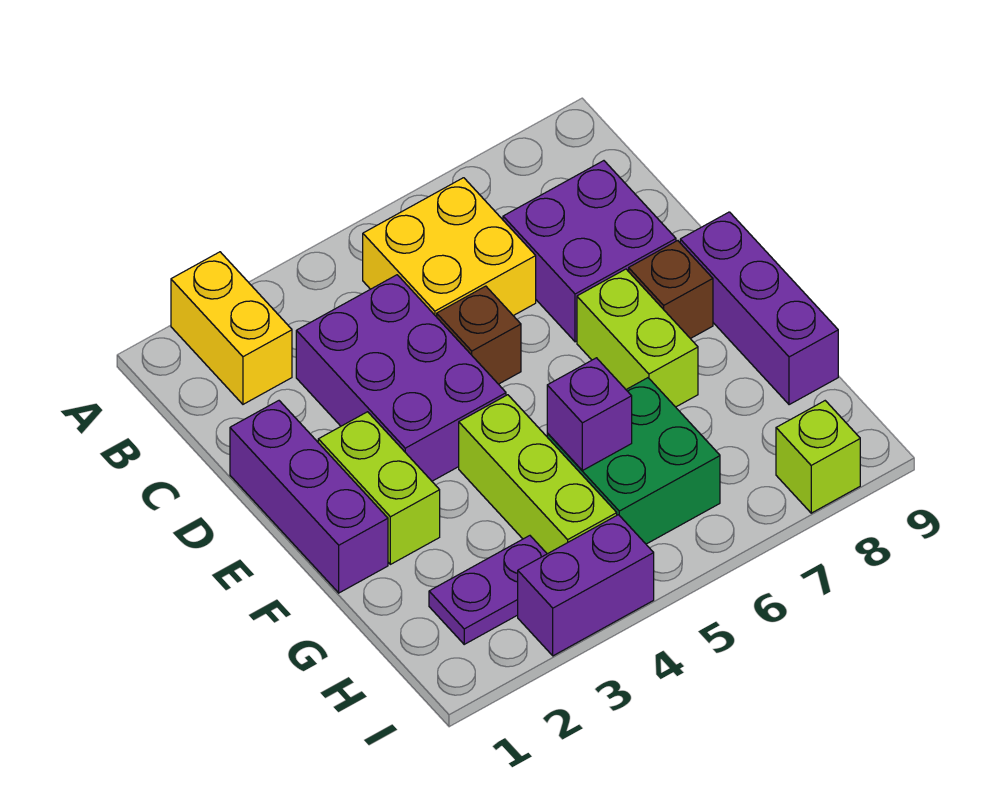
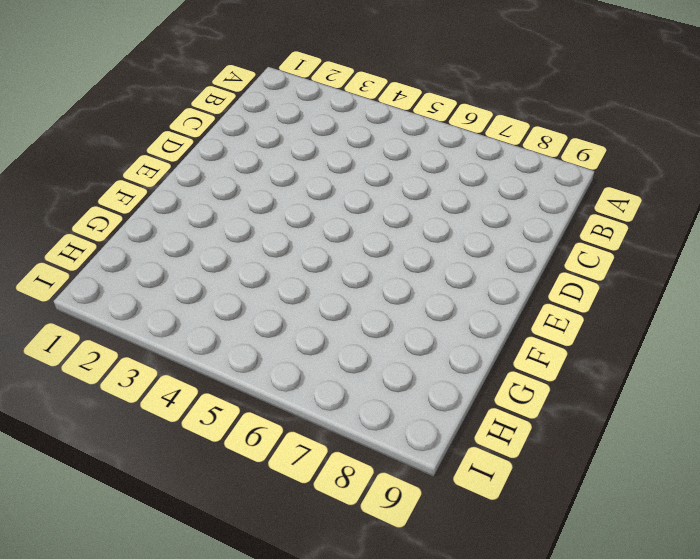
none -> yellow 1x2 brick [171,252,292,404]
none -> yellow 2x2 brick [363,178,536,317]
none -> purple 2x3 brick [296,275,506,481]

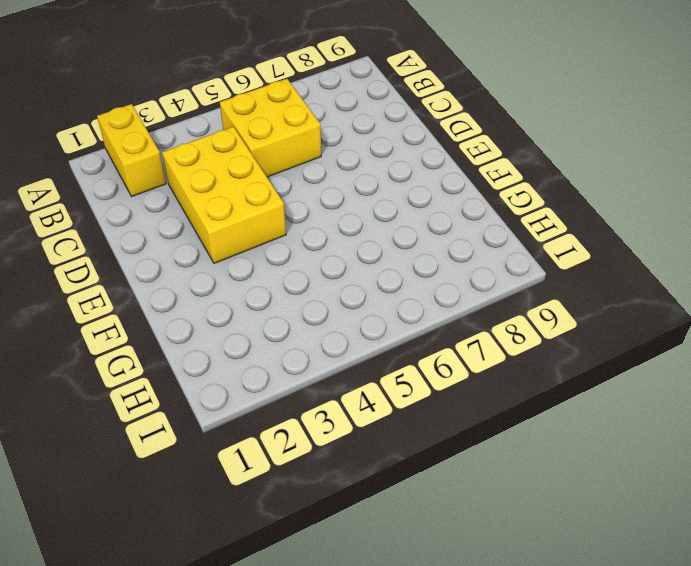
yellow 2x3 brick [162,127,286,263] -> purple 2x3 brick [296,275,506,481]
none -> purple 2x2 brick [503,161,676,342]
none -> purple 1x3 brick [230,401,388,593]
none -> brown 1x1 brick [437,286,521,384]

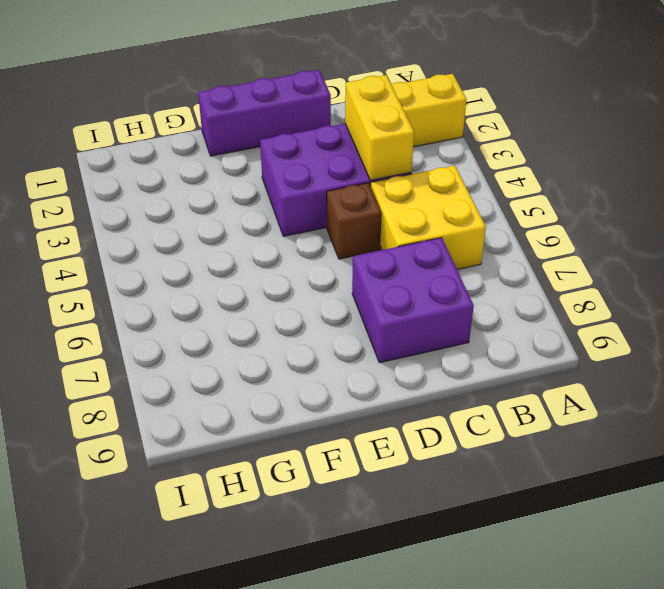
yellow 1x2 brick [345,75,414,180] -> none
none -> lime 1x2 brick [318,412,440,564]
none -> lime 1x2 brick [577,269,698,407]
none -> brown 1x1 brick [629,241,713,339]

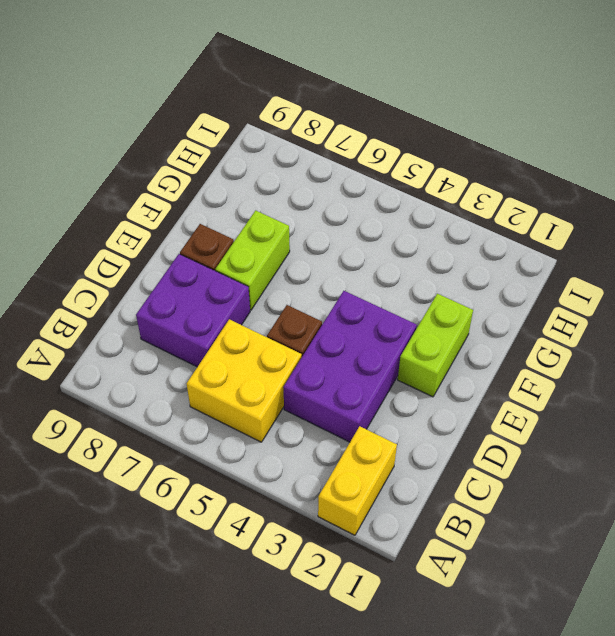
none -> purple 1x3 brick [230,401,388,593]
none -> purple 1x3 brick [680,212,838,405]
none -> lime 1x3 brick [459,395,617,554]

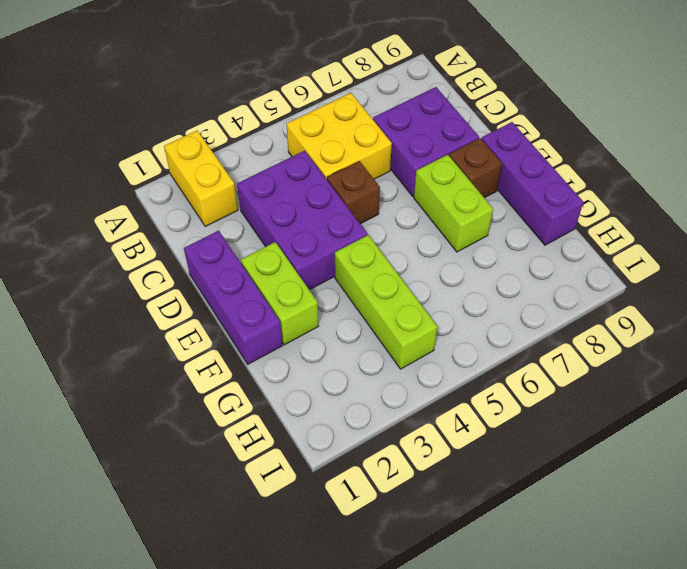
none -> green 2x2 brick [547,378,720,544]
none -> purple 1x2 plate [429,536,547,644]
none -> purple 1x2 brick [518,515,654,656]

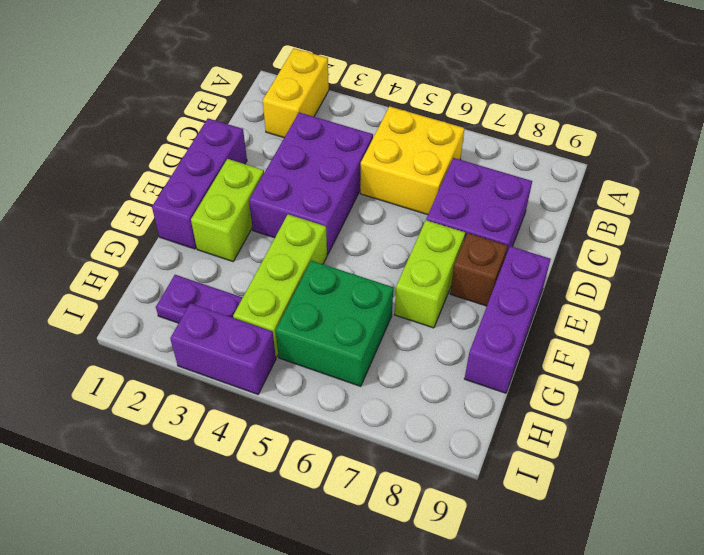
none -> brown 1x1 brick [437,286,521,384]
none -> lime 1x1 brick [776,401,860,513]
none -> purple 1x1 brick [547,358,632,471]

